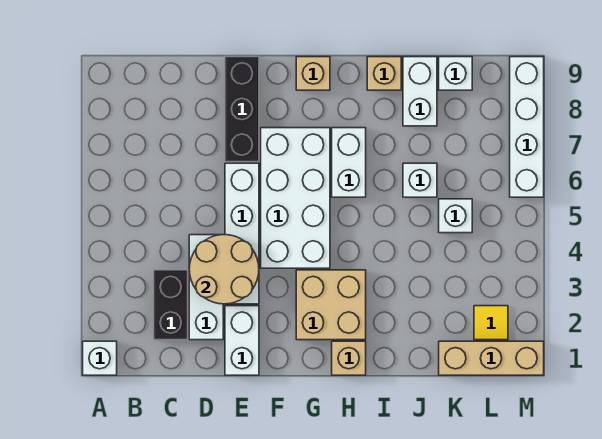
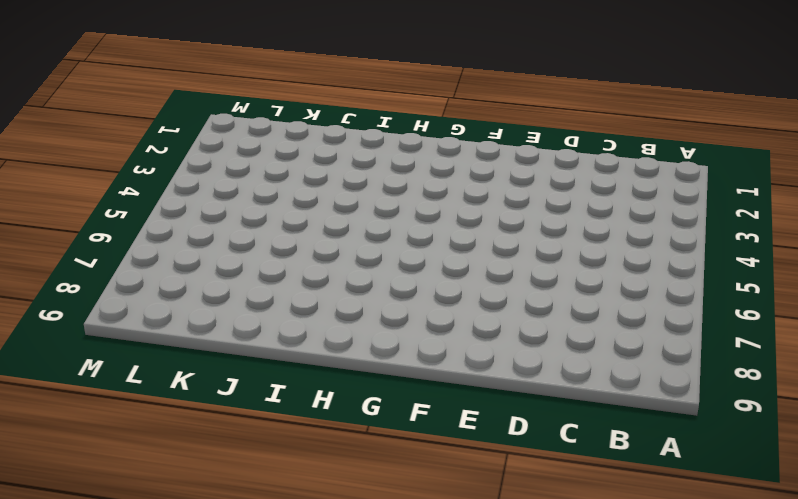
none -> white 1x1 brick [83,341,117,375]
none -> black 1x2 brick [154,270,188,340]
none -> white 1x3 brick [189,235,223,340]

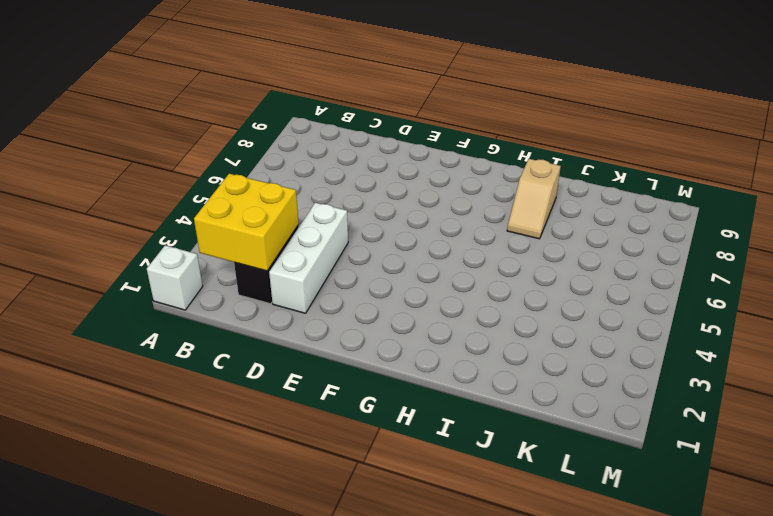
yellow 2x2 brick [194,174,299,271] -> none
tan 1x2 slope [507,159,561,239] -> none
none -> white 1x2 brick [225,306,259,375]
none -> white 1x4 brick [225,163,259,304]
none -> black 1x3 brick [225,57,259,162]

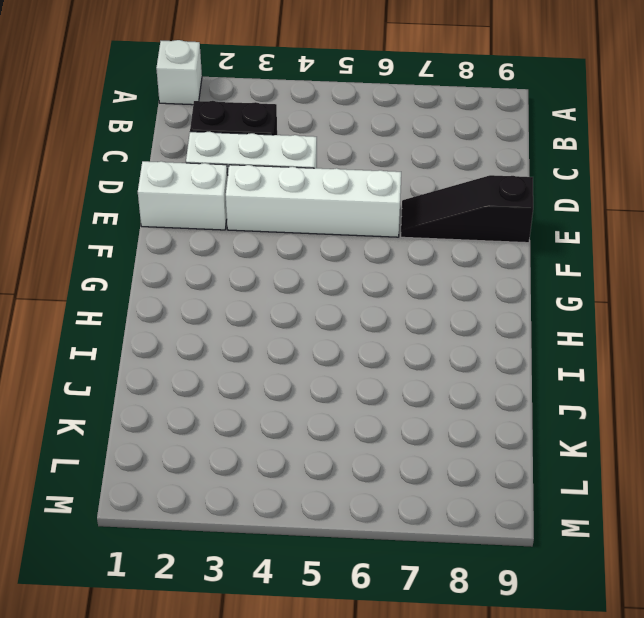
black 1x3 slope [401,175,533,243] -> black 1x3 brick [225,57,259,162]
none -> white 2x4 brick [261,128,330,268]
none -> tan 2x2 brick [296,270,366,340]
none -> tan 1x1 brick [296,57,330,90]

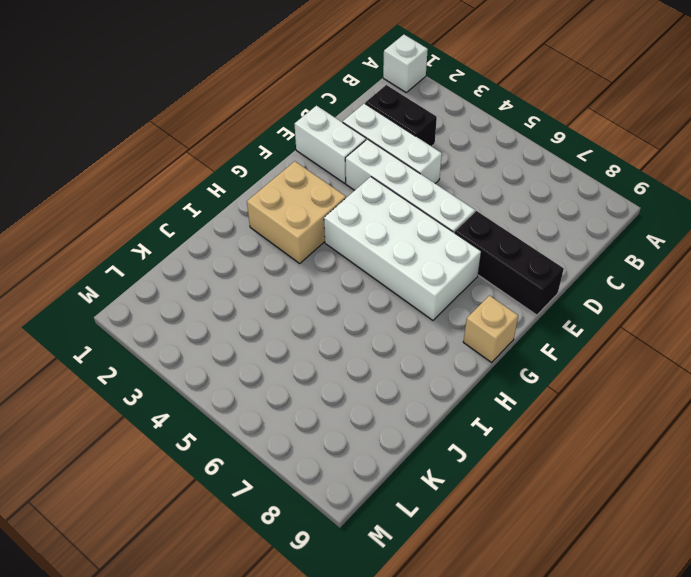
none -> tan 1x1 brick [332,341,366,375]
none -> white 1x2 brick [332,128,366,197]
none -> tan 1x1 brick [367,57,401,90]

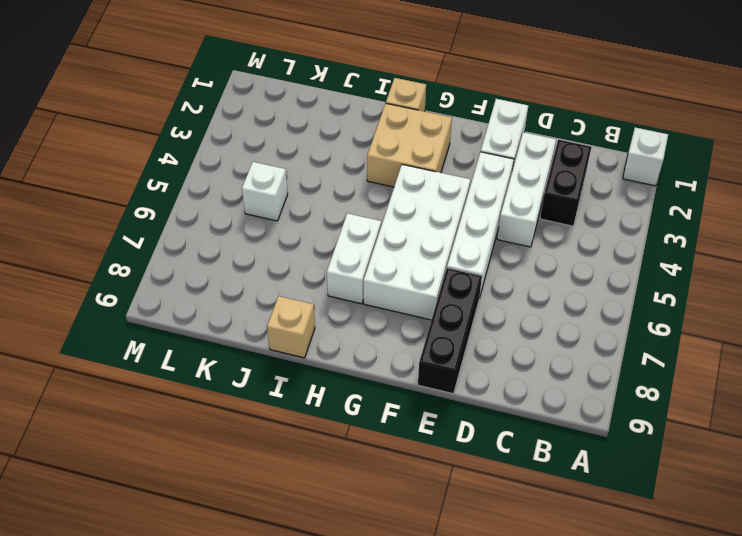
none -> tan 1x1 brick [296,57,330,90]
none -> white 1x1 brick [403,163,437,197]
none -> white 1x2 brick [403,57,437,126]

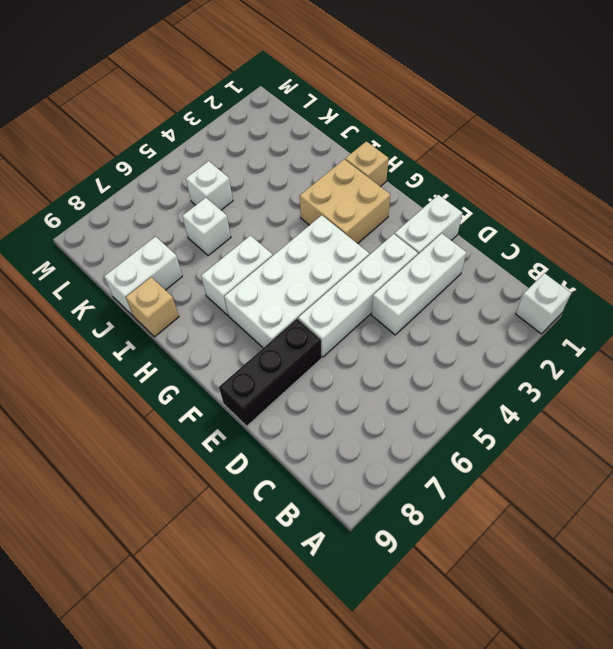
none -> black 1x2 brick [154,270,188,340]
none -> tan 1x1 brick [296,57,330,90]
none -> tan 1x3 brick [439,341,544,375]

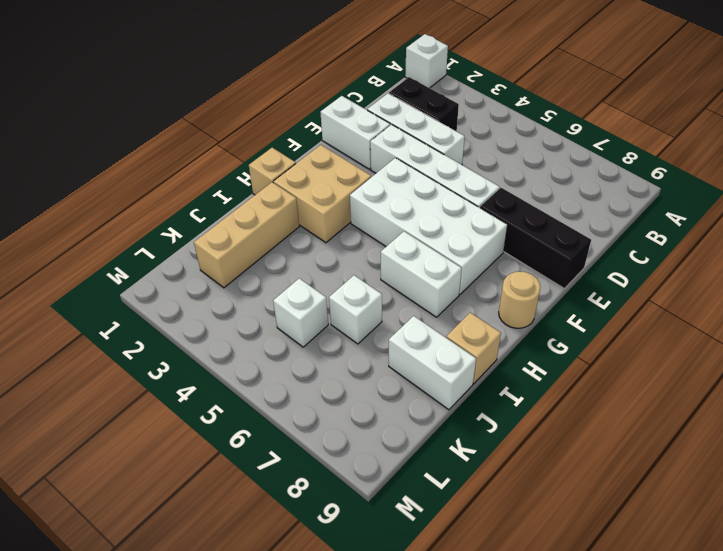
tan 1x1 round brick [499,272,540,328] -> tan 1x1 brick [296,57,330,90]
tan 1x3 brick [194,182,299,288] -> tan 1x3 brick moved to [439,341,544,375]
none -> white 1x1 brick [439,57,472,90]
none -> yellow 1x1 tile [474,306,508,340]
none -> white 1x4 brick [510,57,544,197]

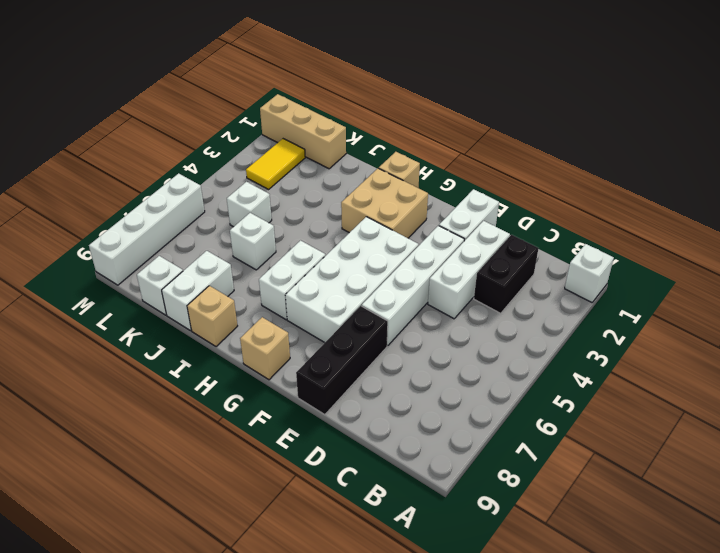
yellow 1x2 tile [246,139,305,189] -> yellow 1x1 tile [474,306,508,340]
none -> tan 2x2 round brick [189,235,259,304]

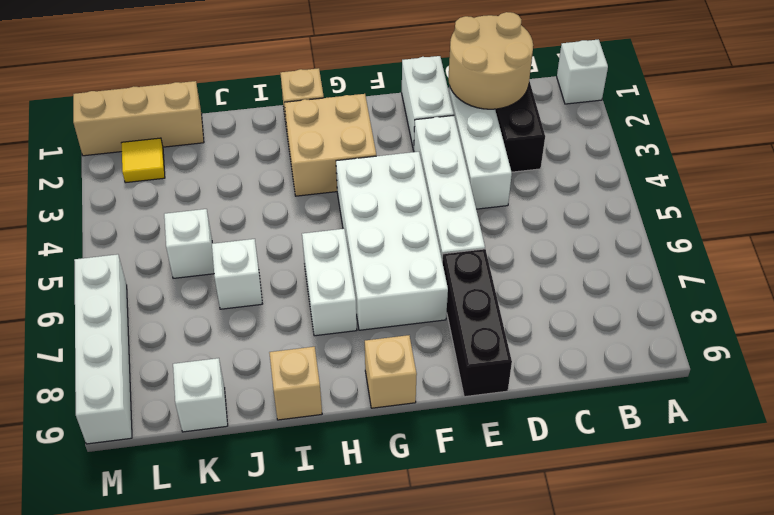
tan 2x2 round brick [448,12,533,109] -> tan 2x2 round brick moved to [189,235,259,304]
none -> white 1x2 brick [403,57,437,126]

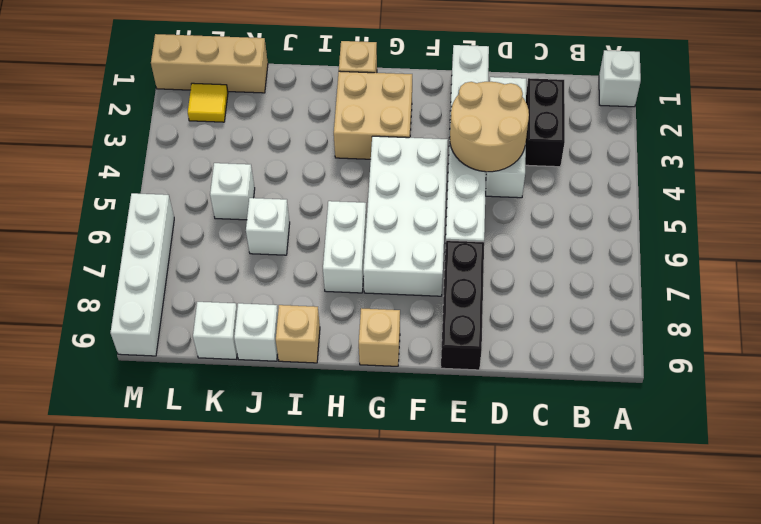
white 1x1 brick [234,303,278,361] -> white 1x2 brick [403,57,437,126]

